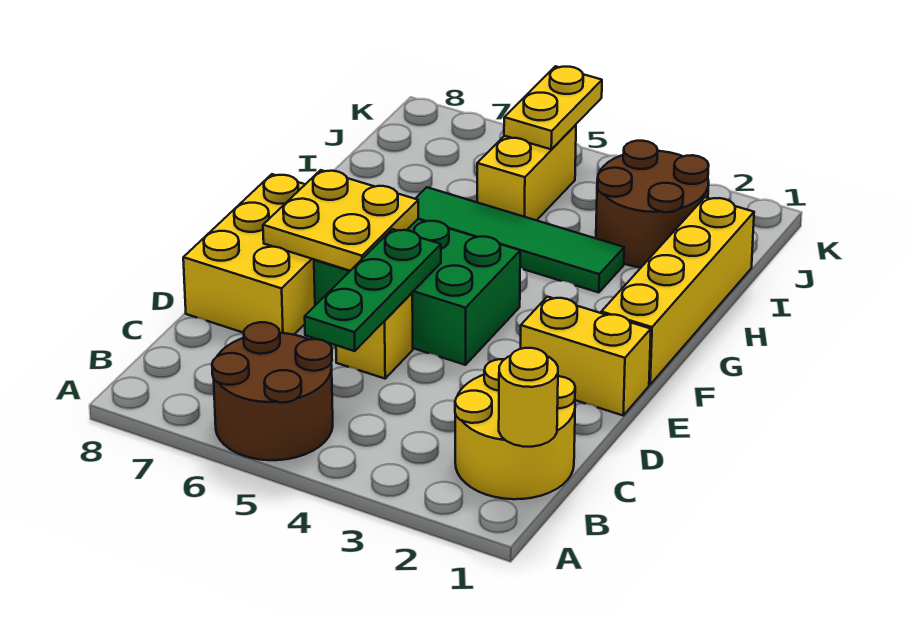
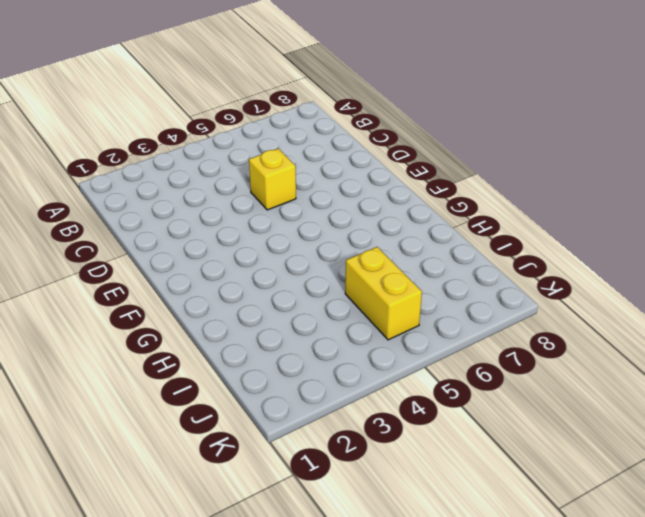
none -> brown 2x2 round brick [212,322,333,460]
none -> yellow 2x2 round brick [455,359,575,499]
none -> yellow 2x3 brick [183,174,315,335]

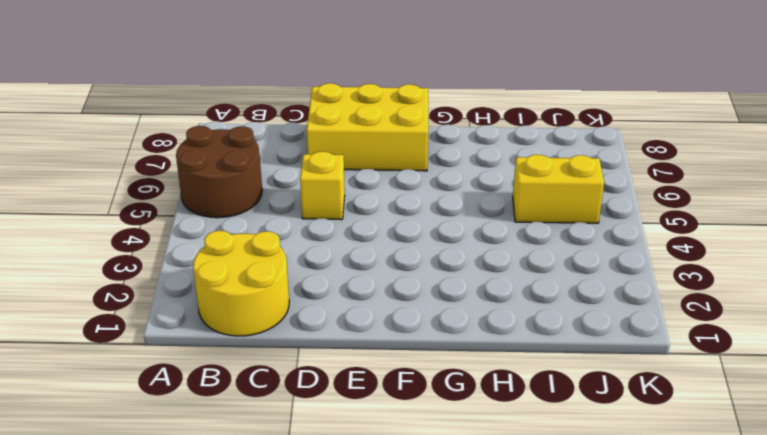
none -> yellow 1x2 brick [521,297,651,415]
none -> green 2x3 brick [314,219,520,365]
none -> yellow 1x4 brick [601,197,754,384]

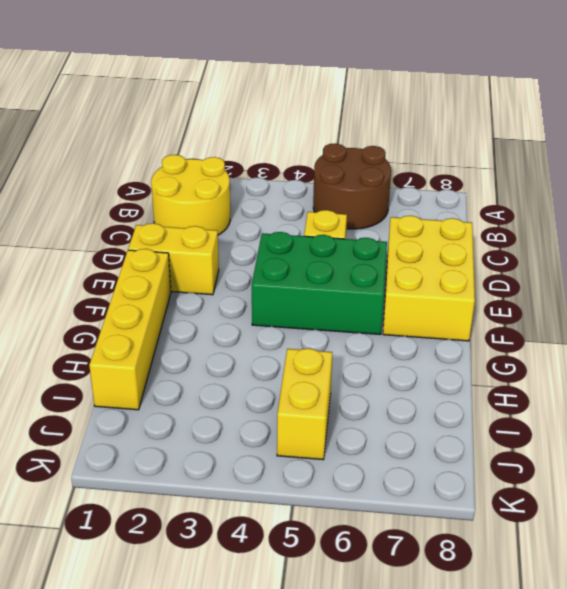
none -> green 1x4 tile [415,187,624,293]
none -> brown 2x2 round brick [596,141,709,267]
none -> yellow 1x1 round brick [499,348,558,447]

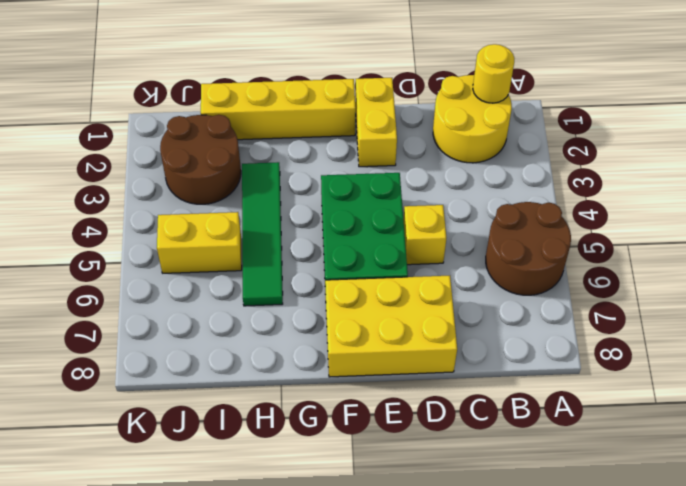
none -> green 1x3 plate [305,229,441,351]
none -> yellow 2x2 plate [263,170,418,271]
none -> yellow 1x2 plate [504,66,602,149]

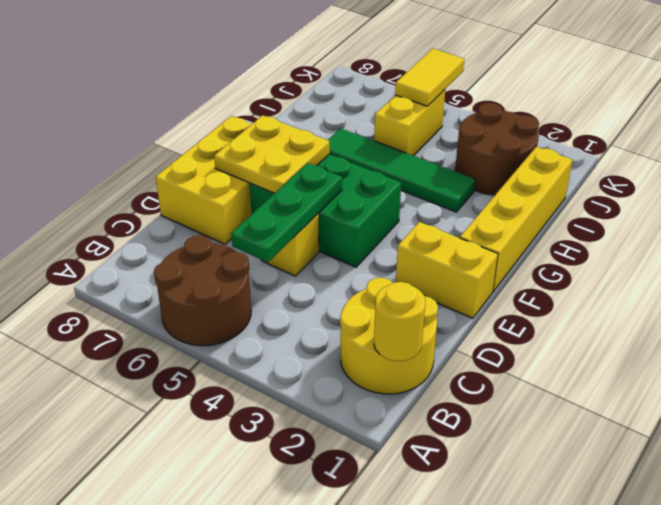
yellow 1x2 tile [395,49,464,106] -> yellow 1x2 plate [504,66,602,149]

